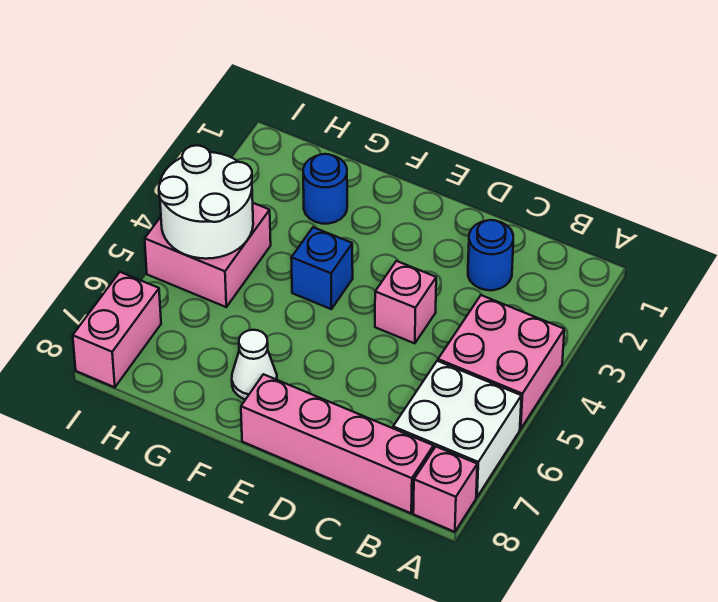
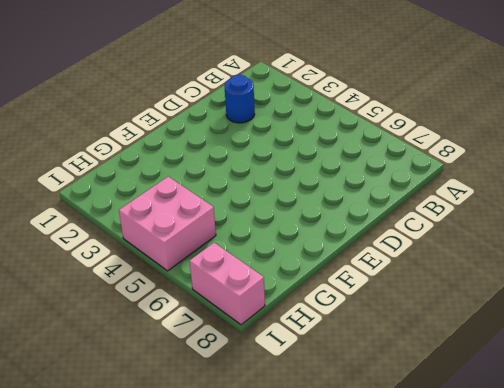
none -> pink 2x2 brick [438,295,564,429]
none -> white 2x2 brick [393,361,521,497]
none -> pink 1x1 brick [413,447,477,532]

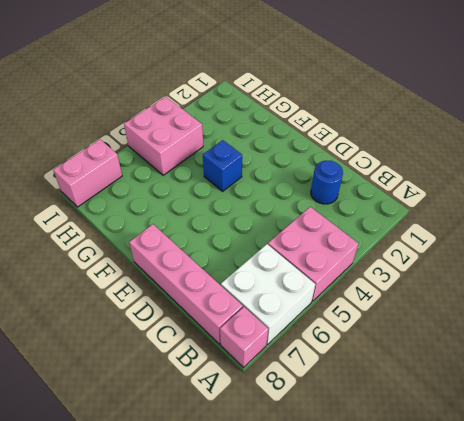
none -> pink 1x1 brick [375,261,436,343]
none -> white 1x1 cone [232,330,277,399]
none -> blue 1x1 round brick [303,154,347,224]

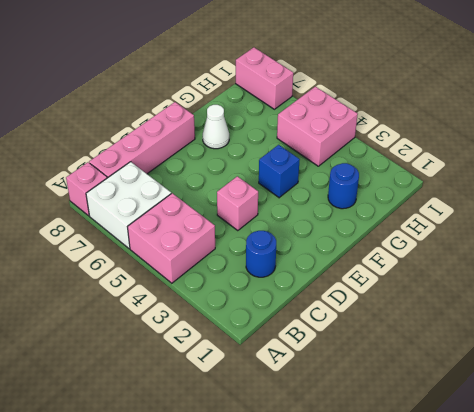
none -> white 2x2 round brick [159,145,253,259]

